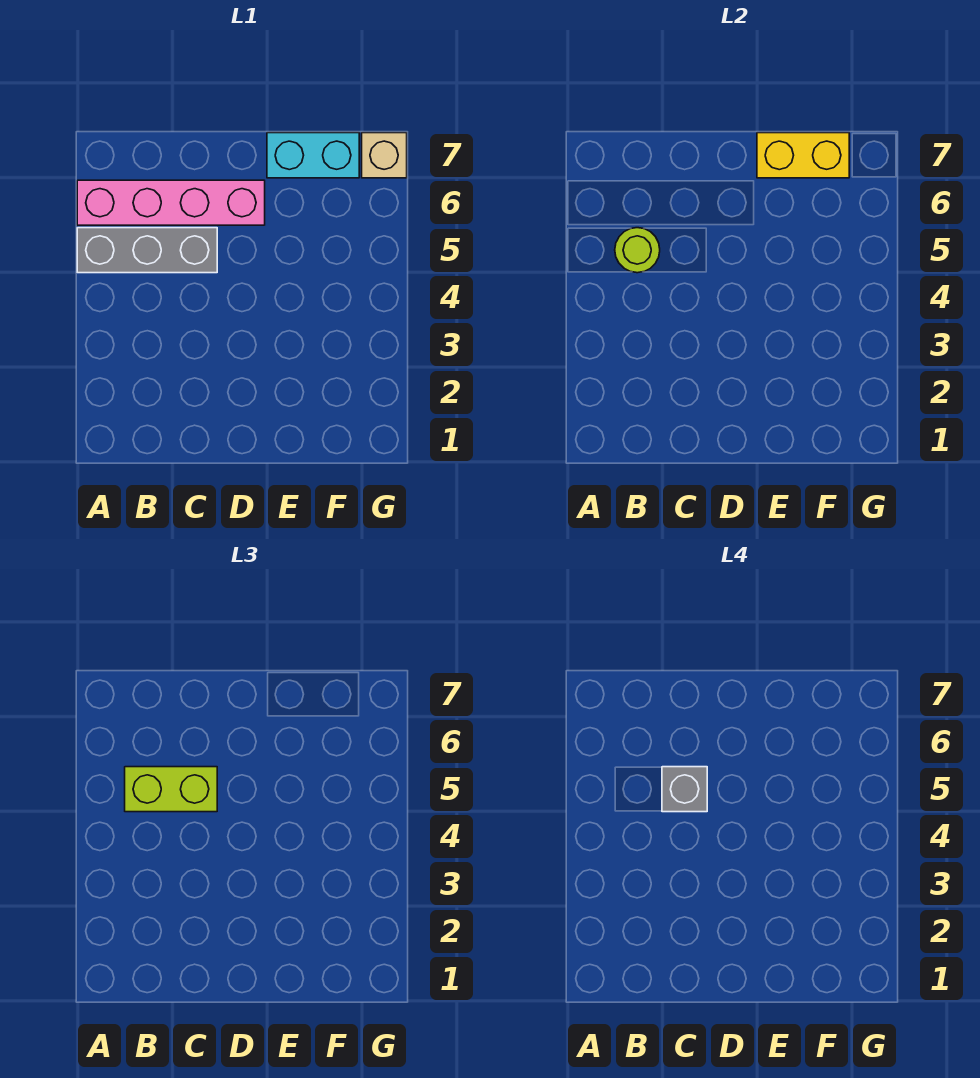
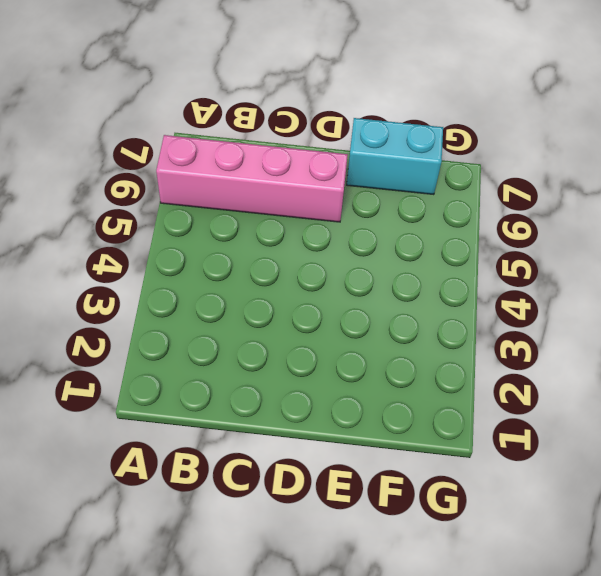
none -> grey 1x3 brick [77,228,217,273]
none -> tan 1x1 brick [362,133,407,178]

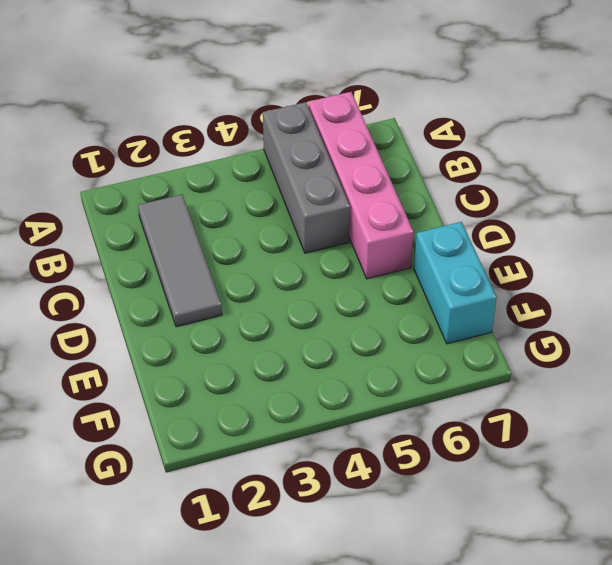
grey 1x3 tile [138,195,222,327] -> none
none -> tan 1x1 brick [362,133,407,178]
none -> lime 1x1 round brick [615,228,660,273]

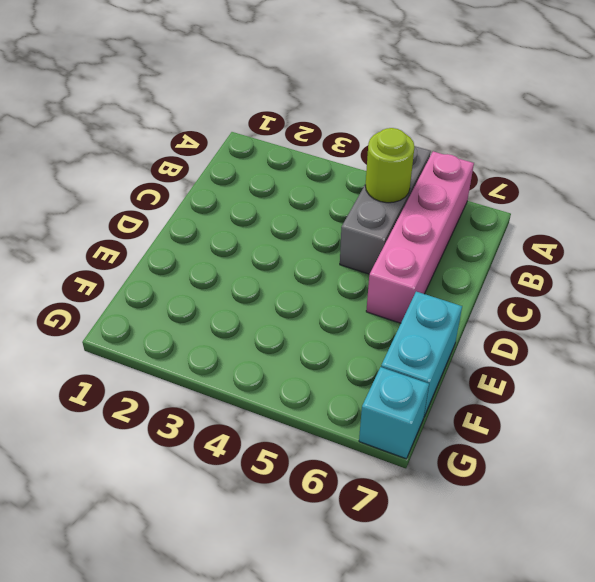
cyan 1x1 brick [359,367,429,459] -> tan 1x1 brick [362,133,407,178]
none -> yellow 1x2 brick [757,133,849,178]
none -> lime 1x2 brick [125,767,217,812]

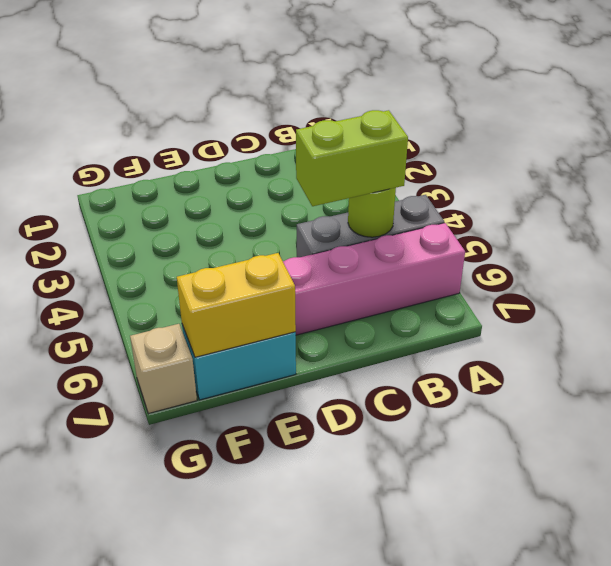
none -> grey 1x1 brick [662,767,707,812]

